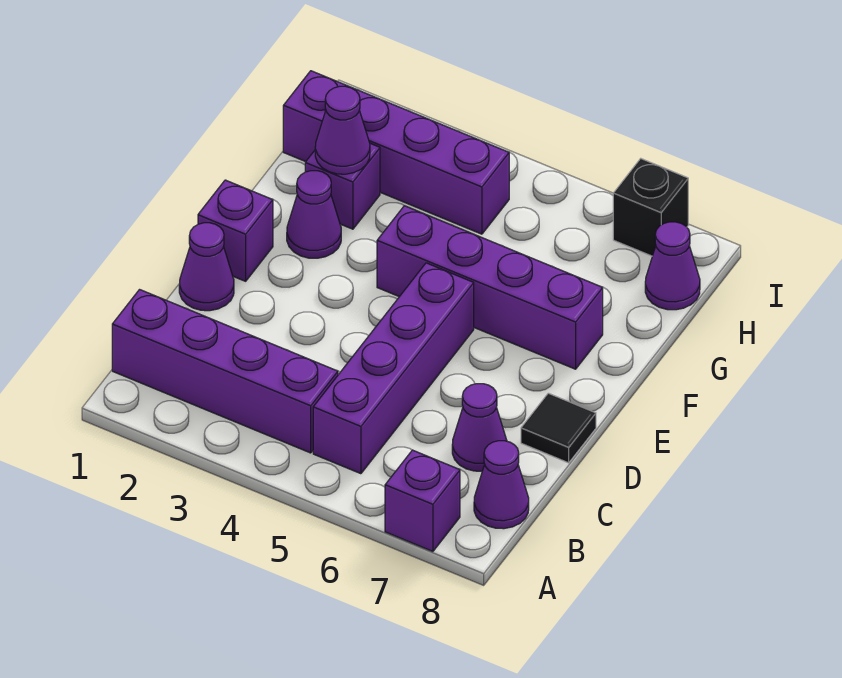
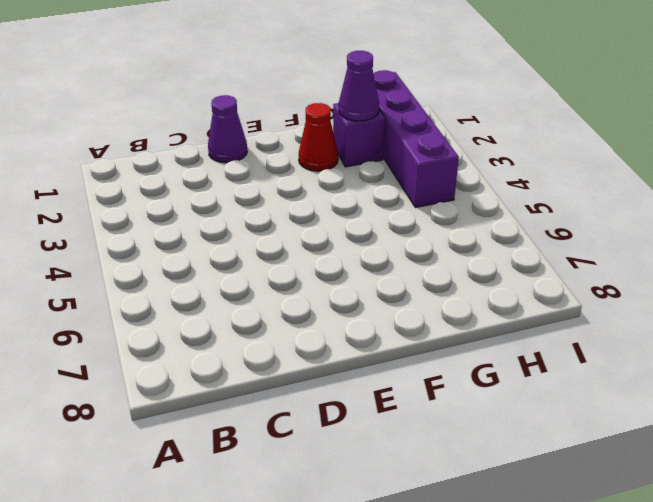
red 1x1 cone [299,103,338,171] -> purple 1x1 cone [287,171,341,258]
none -> purple 1x1 brick [385,450,460,551]
none -> purple 1x4 brick [112,290,338,453]
none -> purple 1x4 brick [313,263,474,474]

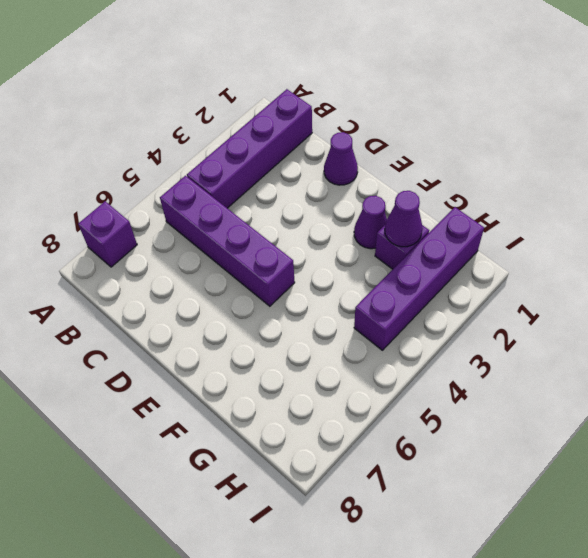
none -> purple 1x1 cone [474,441,529,529]
none -> purple 1x1 cone [452,384,507,471]
none -> black 1x1 tile [521,393,596,463]

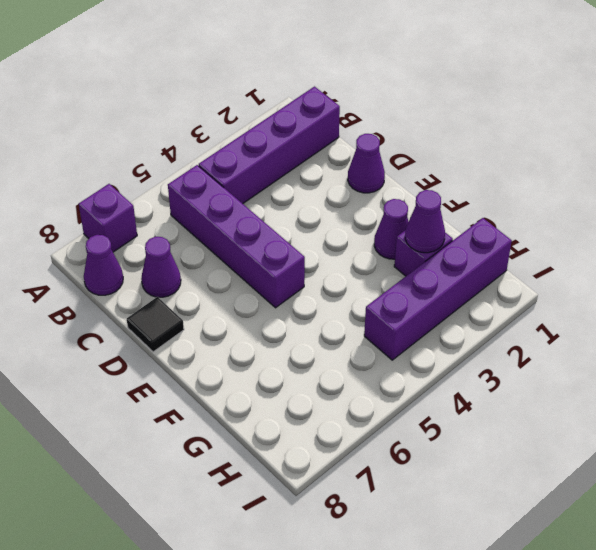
none -> purple 1x1 brick [198,180,273,281]
none -> purple 1x4 brick [377,206,603,369]
none -> purple 1x1 cone [645,222,700,310]

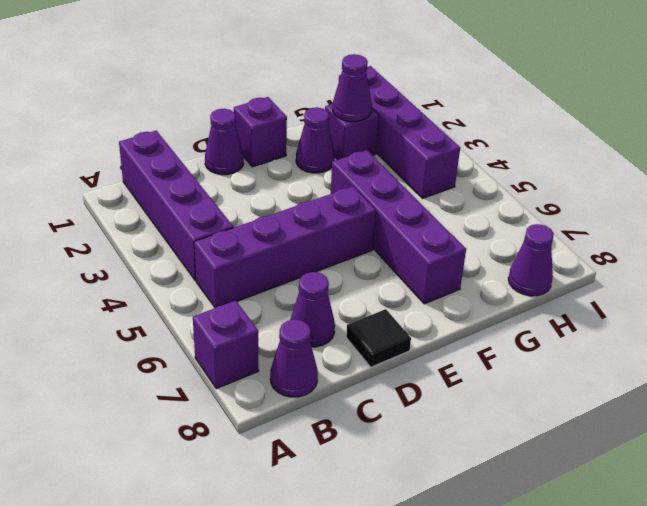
none -> black 1x1 brick [613,159,688,256]

